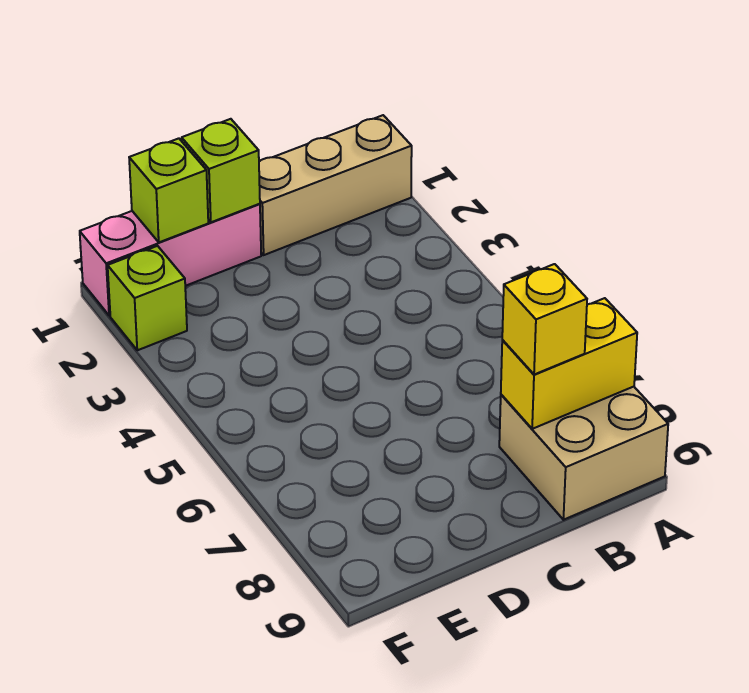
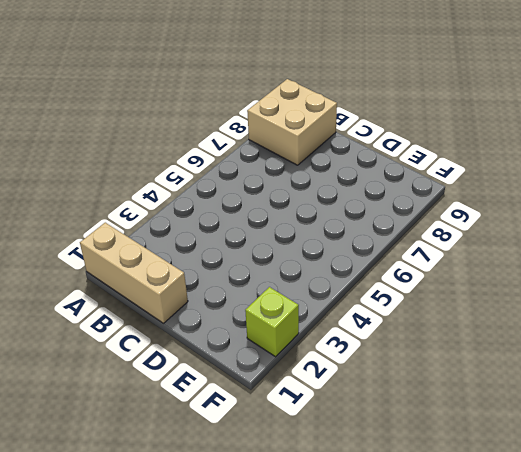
none -> pink 1x3 brick [80,204,261,316]
none -> yellow 1x2 brick [501,298,637,429]

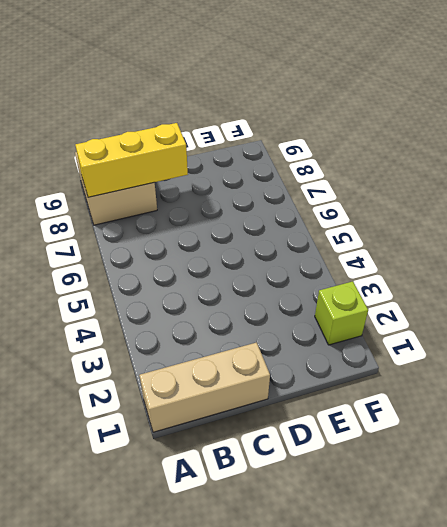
yellow 1x3 brick [75,123,188,197] -> yellow 1x2 brick [501,298,637,429]
none -> pink 1x3 brick [80,204,261,316]
none -> lime 1x1 brick [182,119,260,222]

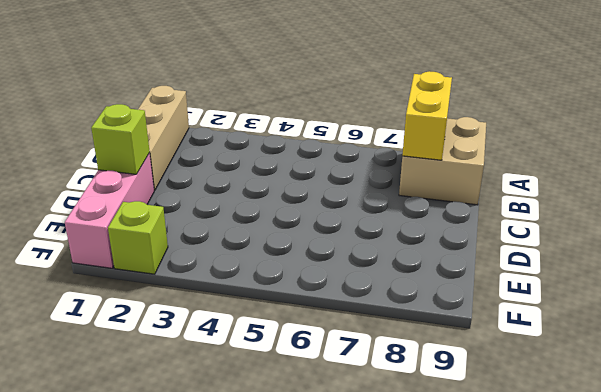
none -> lime 1x1 brick [129,138,208,242]
none -> yellow 1x1 brick [502,264,587,375]

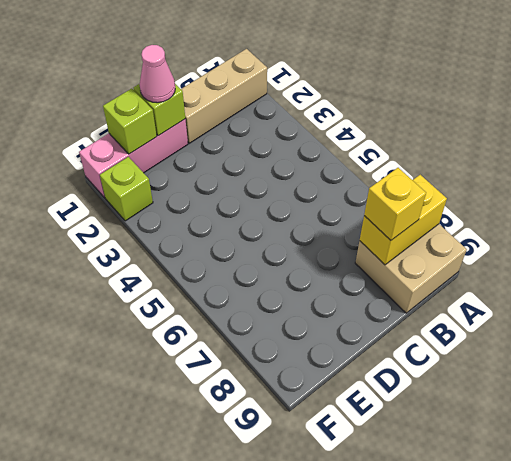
pink 1x1 cone [140,45,175,103] -> none

